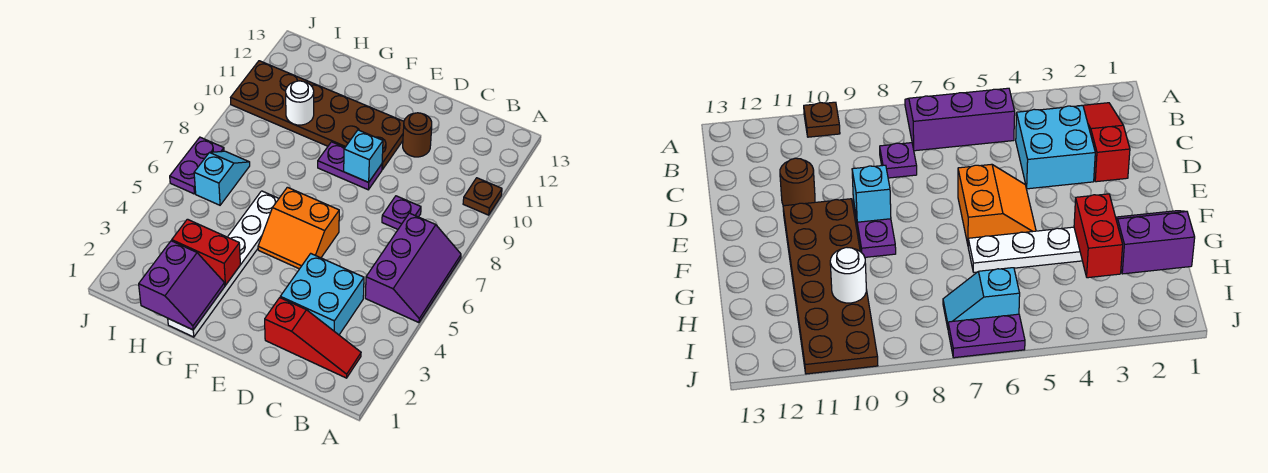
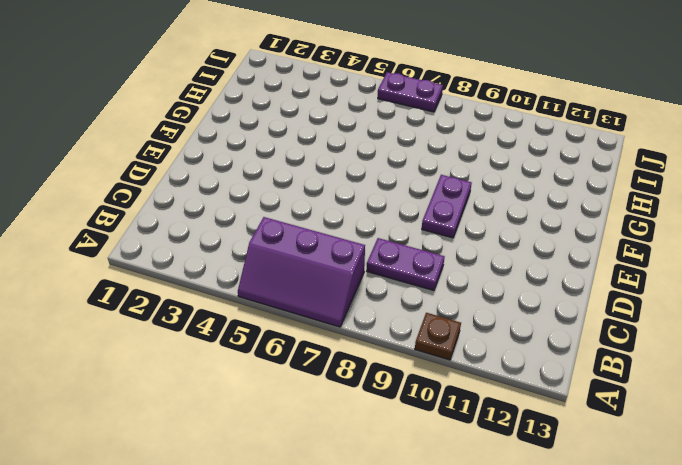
purple 1x2 plate [367,238,445,290] -> purple 1x1 plate [382,196,421,229]
none -> red 1x3 slope [265,298,361,378]
none -> cyan 2x2 brick [280,254,364,335]
none -> brown 1x1 round brick [403,113,432,157]

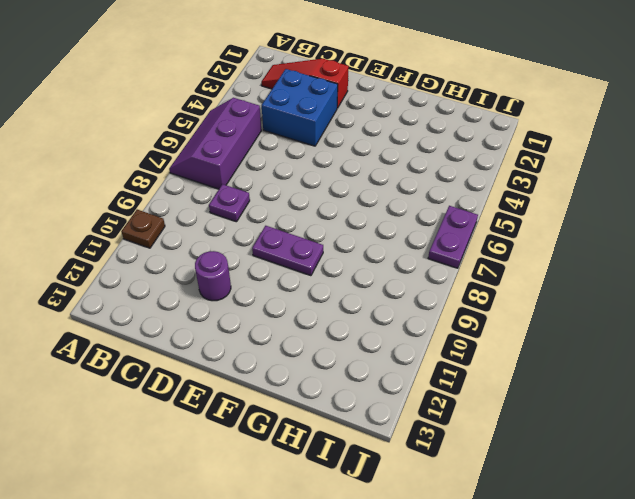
blue 2x2 brick [262,69,338,146] -> cyan 2x2 brick [280,254,364,335]
purple 1x1 round brick [195,251,231,301] -> brown 1x1 round brick [403,113,432,157]
none -> orange 2x2 slope [258,187,339,269]
none -> brown 2x6 plate [231,61,404,170]
none -> white 1x6 plate [168,191,279,337]

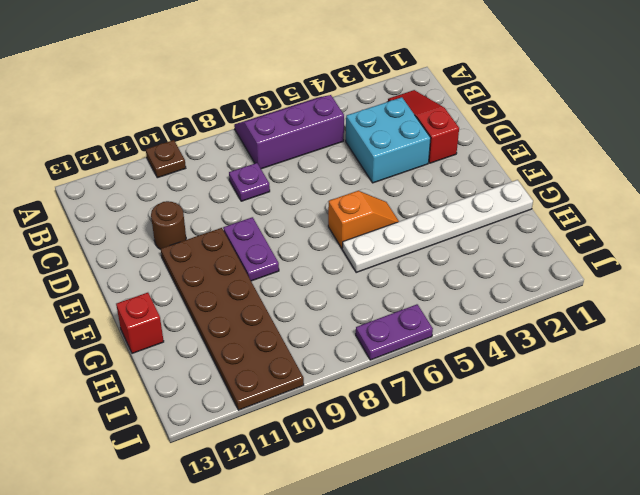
orange 1x2 slope [328,191,399,248] -> orange 2x2 slope [258,187,339,269]
red 1x1 brick [116,293,164,353] -> none
none -> cyan 1x2 slope [194,151,250,205]
none -> cyan 1x1 brick [344,130,383,182]
none -> purple 2x2 slope [139,241,225,330]

